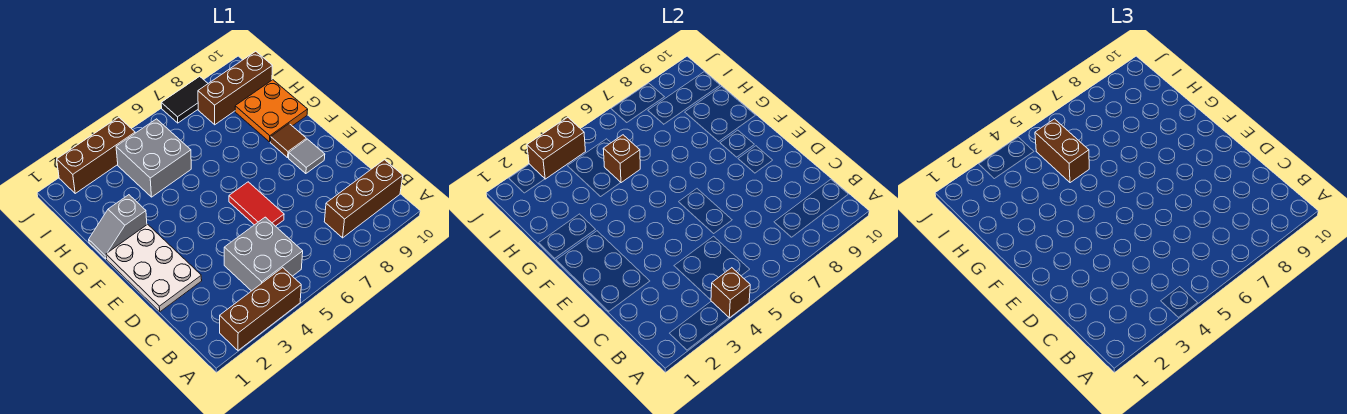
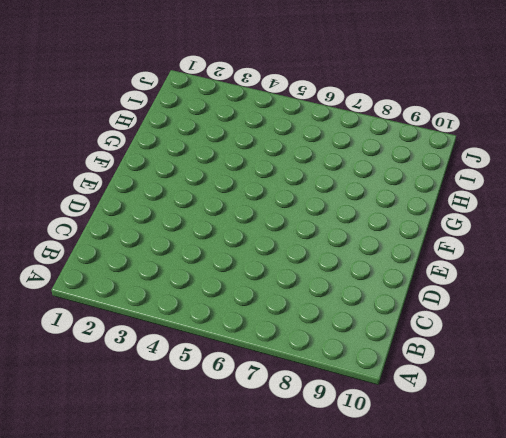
none -> brown 1x3 brick [220,268,301,350]
none -> grey 2x2 brick [224,217,303,291]
none -> brown 1x3 brick [324,160,403,238]

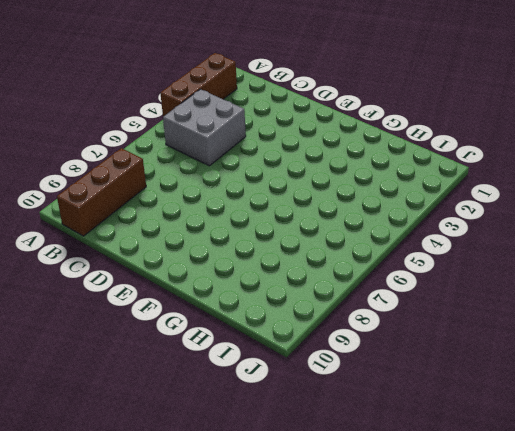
none -> white 2x3 plate [106,224,202,312]
none -> red 1x2 tile [229,182,284,226]
none -> grey 1x1 tile [289,139,325,174]

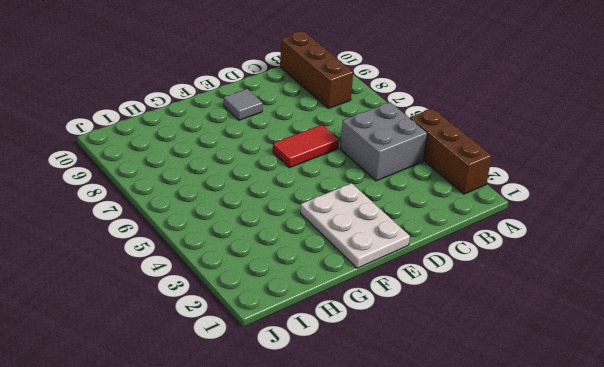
white 2x3 plate [300,183,410,268] -> white 2x3 plate turned to [106,224,202,312]
none -> brown 1x1 tile [270,124,306,158]
none -> grey 1x2 slope [89,195,147,259]
none -> orange 2x2 plate [235,80,308,142]

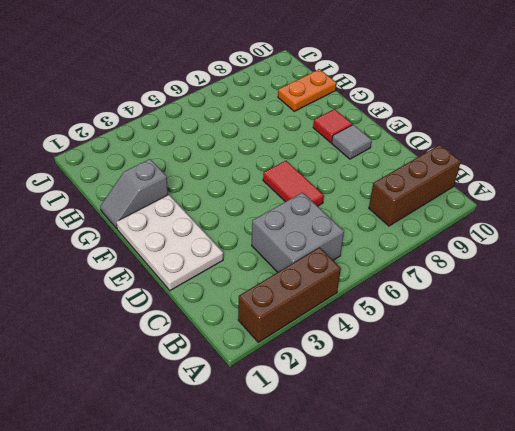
red 1x1 tile [313,109,352,143] -> brown 1x1 tile [270,124,306,158]
orange 1x2 plate [278,69,336,111] -> orange 2x2 plate [235,80,308,142]
none -> grey 2x2 brick [116,119,191,197]
none -> brown 1x3 brick [198,51,272,125]
none -> brown 1x3 brick [57,117,135,193]

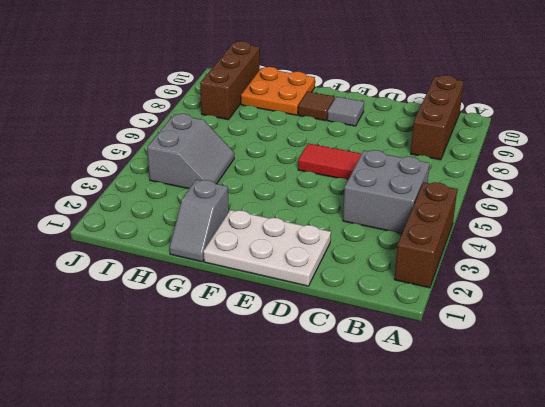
grey 2x2 slope [147,114,234,189] -> grey 2x2 brick [116,119,191,197]
none -> brown 1x3 brick [57,117,135,193]
none -> black 1x2 tile [161,76,208,123]
none -> brown 1x1 brick [711,268,750,318]

